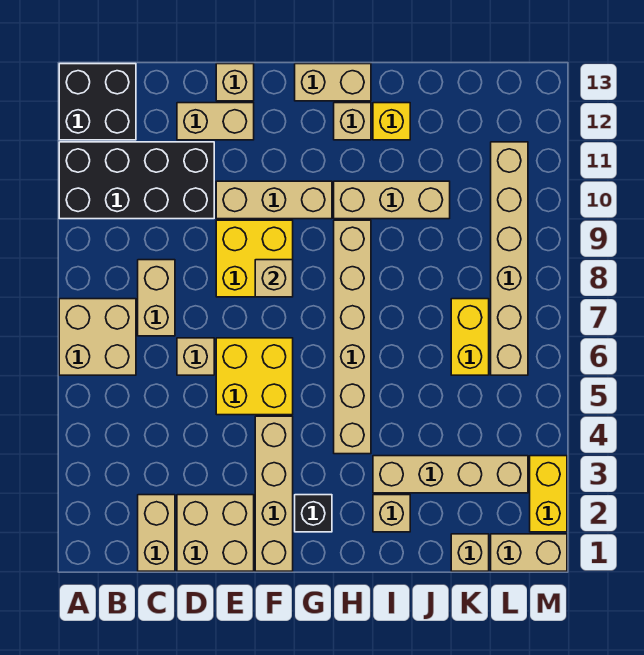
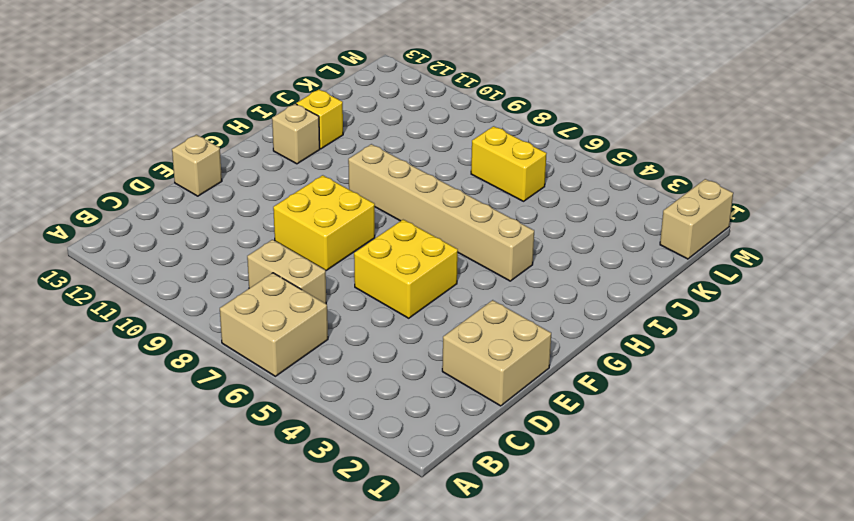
none -> black 2x4 brick [59,142,214,219]
none -> black 2x2 brick [59,64,136,140]
none -> tan 1x2 brick [138,495,175,571]

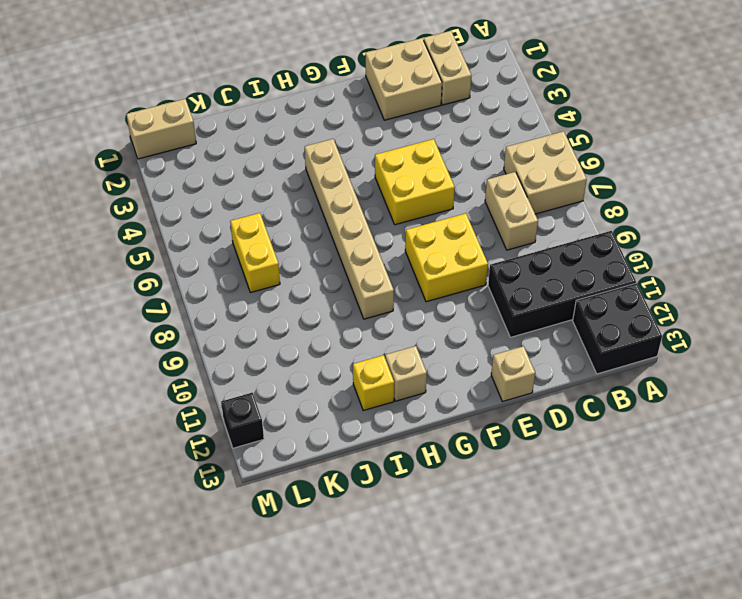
black 1x1 brick [221,393,264,448] -> black 1x1 brick moved to [295,495,332,532]
none -> tan 1x1 brick [177,338,214,375]
none -> tan 1x2 brick [177,103,254,140]
none -> tan 1x3 brick [216,181,332,219]

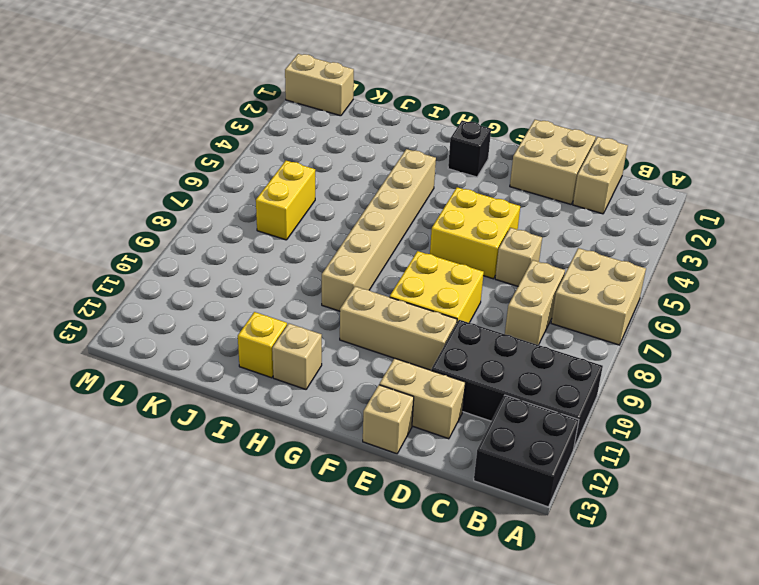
none -> tan 1x4 brick [255,416,293,571]
none -> tan 1x2 brick [295,64,371,101]
none -> tan 1x3 brick [334,181,450,219]

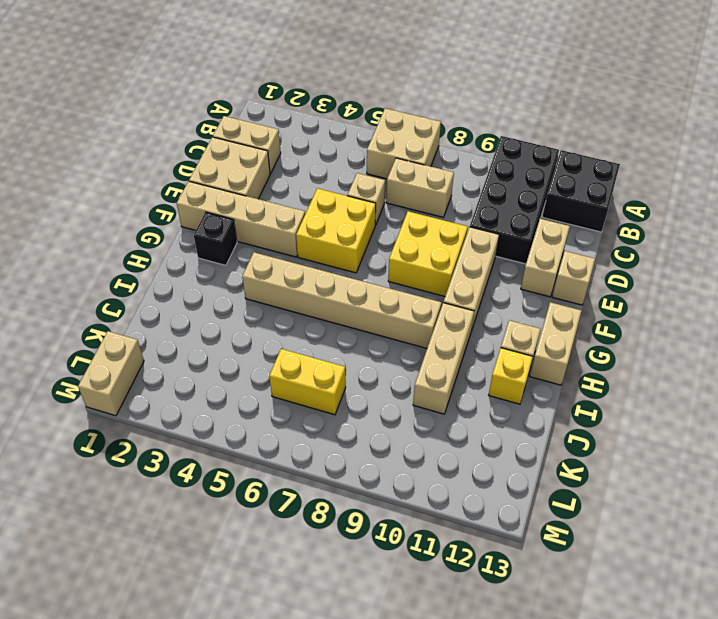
none -> tan 1x1 brick [373,495,410,532]
none -> tan 1x4 brick [373,456,528,493]
none -> tan 1x1 brick [451,534,489,571]

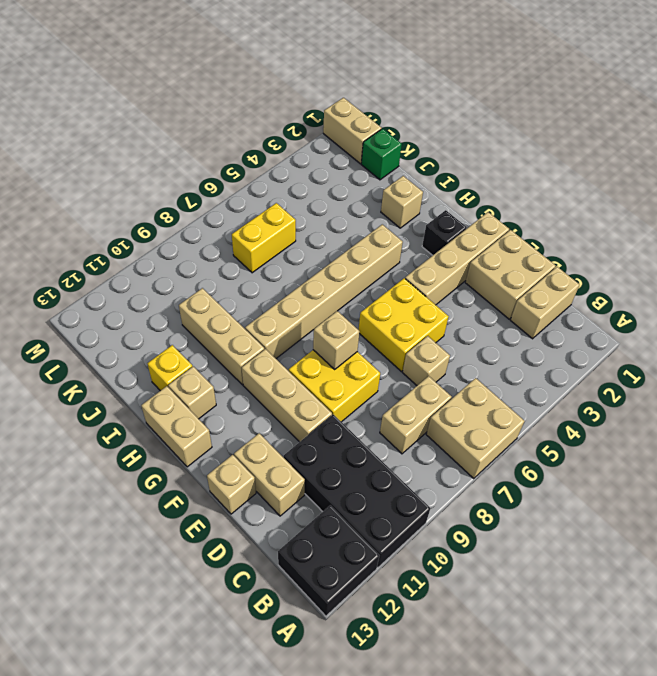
green 1x1 brick [361,129,402,180] -> tan 1x1 brick [451,534,489,571]
none -> tan 1x4 brick [373,456,528,493]
none -> tan 1x6 brick [491,142,528,375]
none -> yellow 1x2 brick [530,456,567,532]

